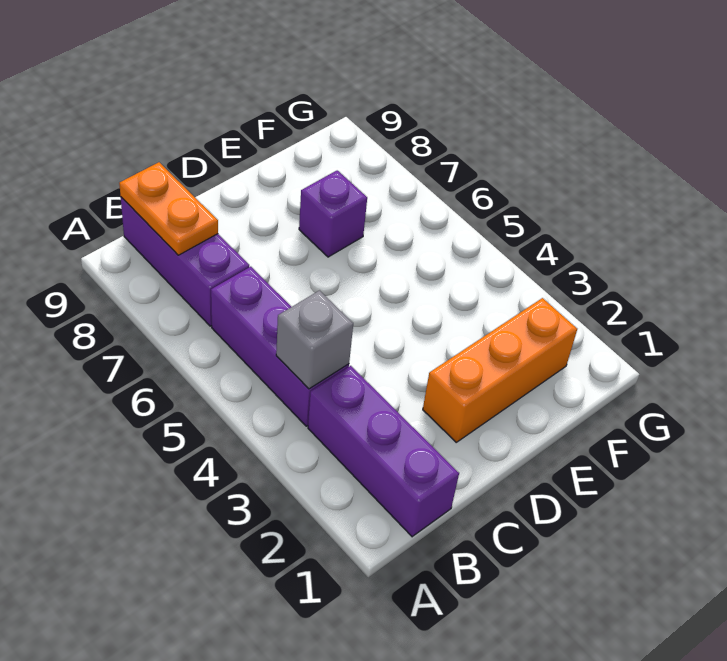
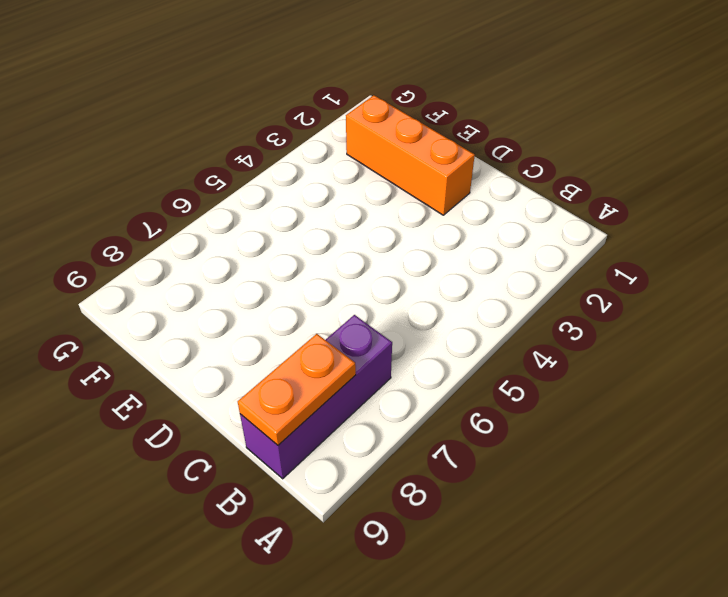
none -> purple 1x3 brick [308,366,459,537]
none -> purple 1x3 brick [211,267,349,426]

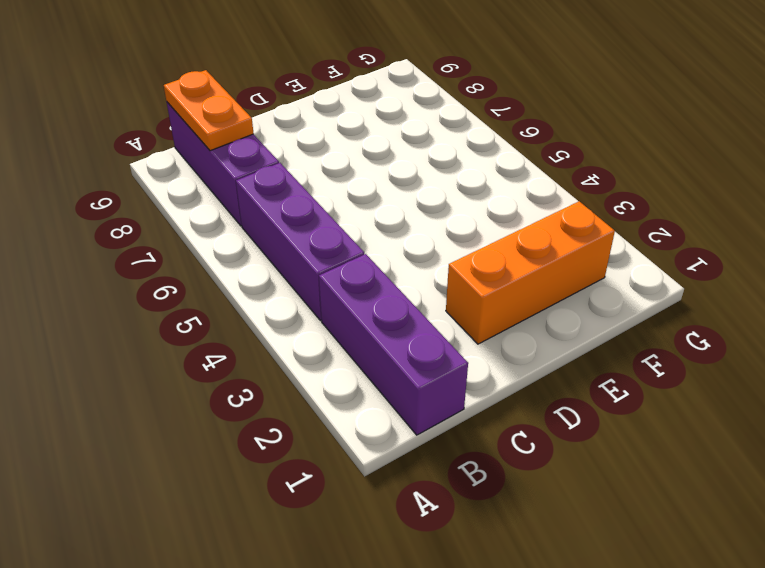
none -> purple 1x1 brick [299,170,367,257]
none -> grey 1x1 brick [276,291,353,389]

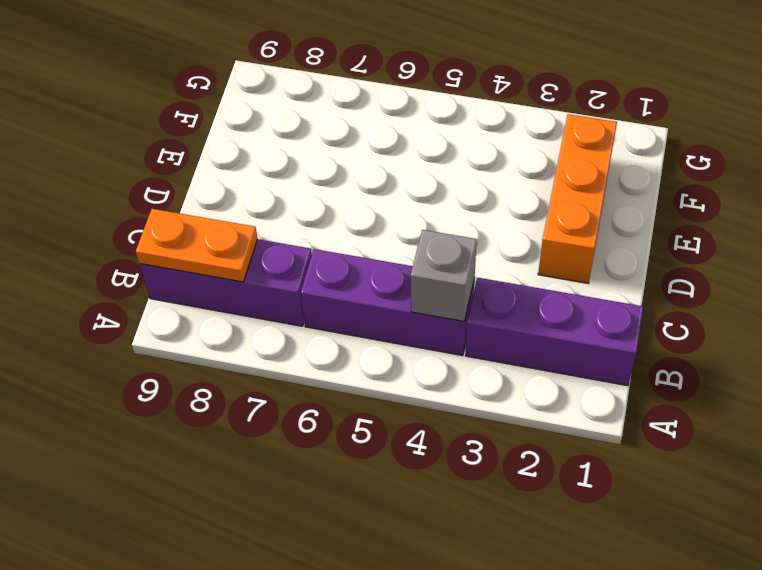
none -> purple 1x1 brick [299,170,367,257]

